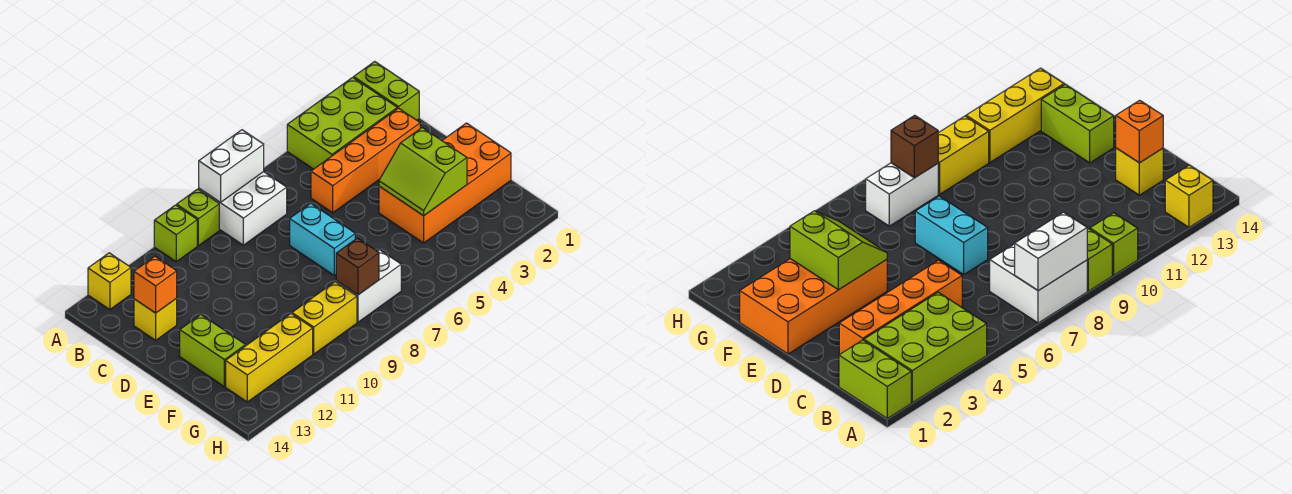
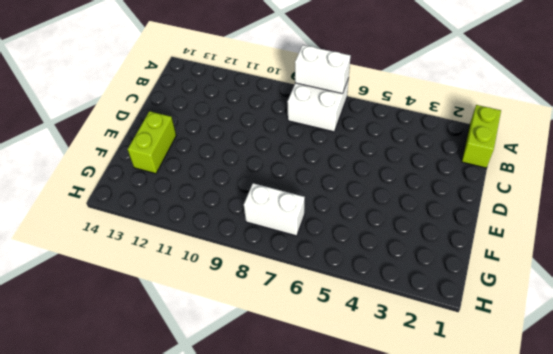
none -> lime 2x3 brick [287,77,397,169]
none -> lime 1x1 brick [177,189,219,246]
none -> lime 1x1 brick [154,205,197,262]

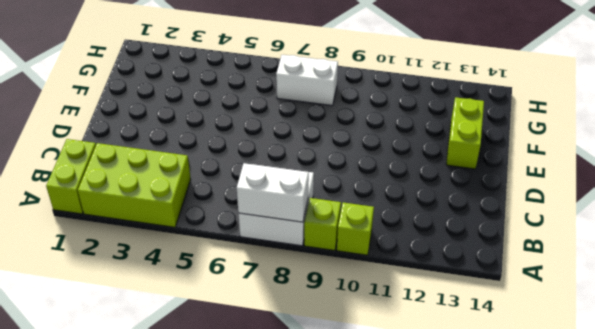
none -> yellow 1x1 brick [88,253,131,310]
none -> orange 1x4 brick [311,108,420,213]
none -> yellow 1x1 brick [134,298,177,340]

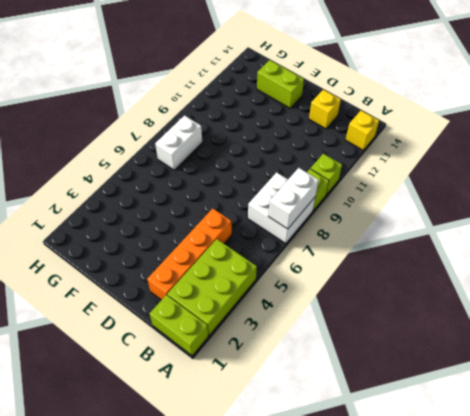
none -> cyan 1x2 brick [290,203,355,275]
none -> orange 2x4 brick [379,123,511,243]
none -> yellow 1x2 brick [292,282,357,354]

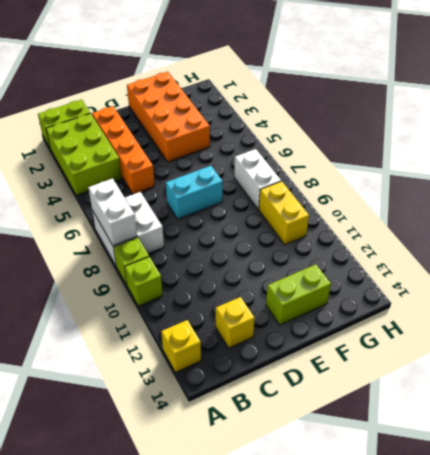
none -> yellow 1x3 brick [226,314,313,402]
none -> orange 1x1 brick [134,256,177,313]
none -> lime 2x2 slope [379,128,467,216]

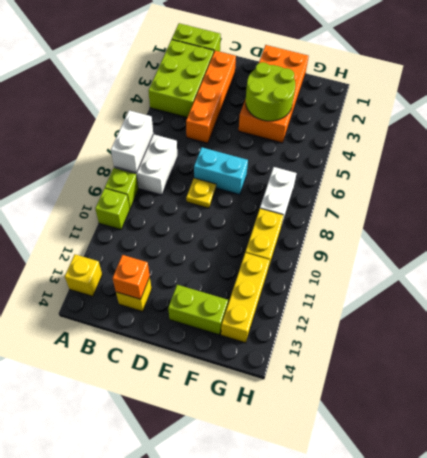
yellow 1x1 plate [186,178,216,208] -> none
lime 2x2 round brick [246,62,295,121] -> lime 2x2 slope [379,128,467,216]
none -> brown 1x1 brick [336,238,379,295]

